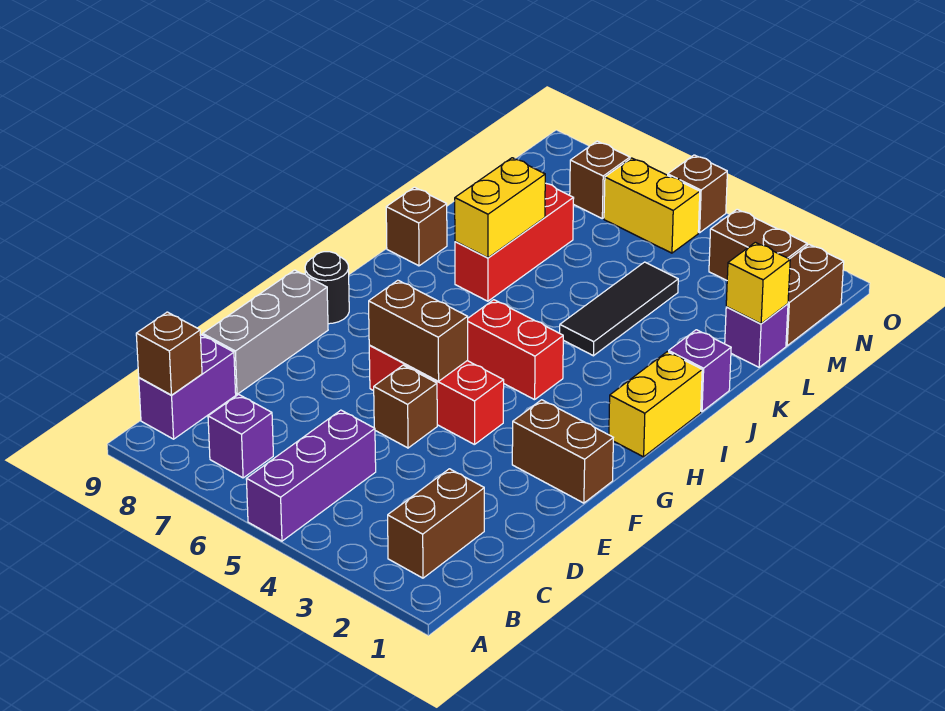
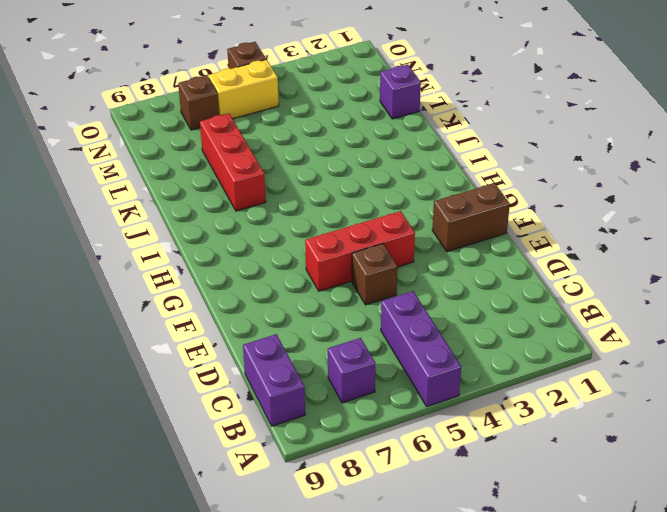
none -> brown 1x2 brick [388,469,484,578]
none -> grey 1x3 brick [203,270,328,394]
none -> black 1x1 round brick [305,252,349,324]

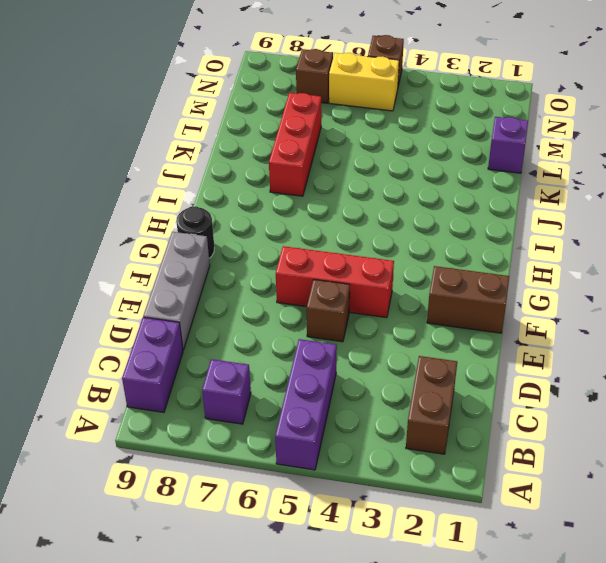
none -> yellow 1x2 brick [609,352,702,457]
none -> red 1x2 brick [467,300,563,400]
none -> purple 1x1 brick [669,330,731,412]

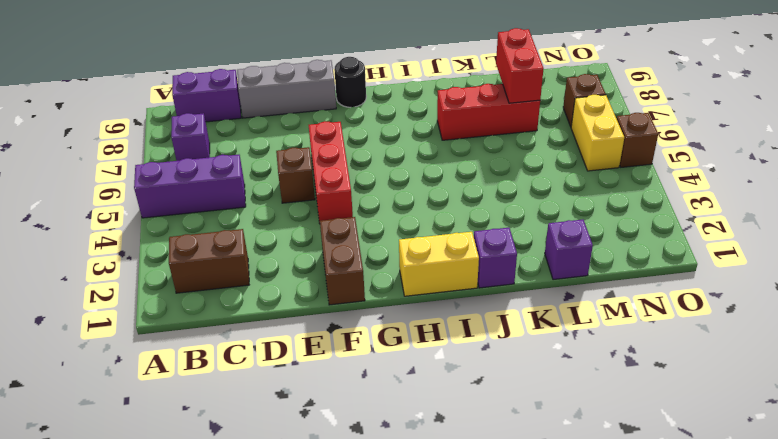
red 1x2 brick [496,28,544,103] -> red 1x2 brick moved to [467,300,563,400]
none -> black 1x3 tile [560,262,678,356]
none -> brown 1x1 brick [386,187,447,266]
none -> brown 1x2 brick [786,245,844,346]

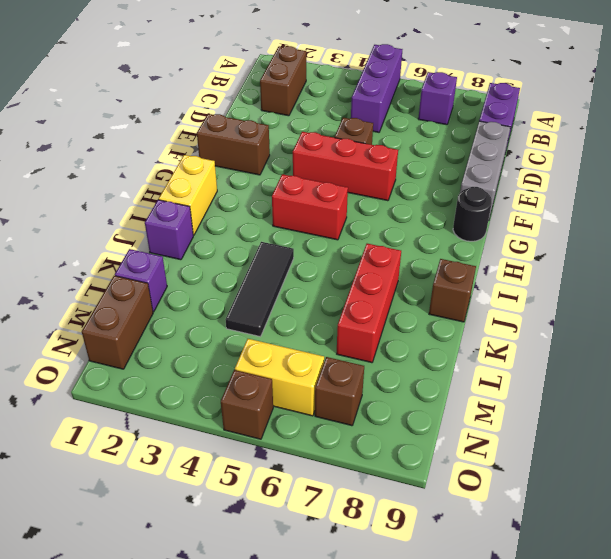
none -> brown 1x2 brick [709,209,807,280]
none -> brown 1x1 brick [136,312,202,395]
none -> brown 1x2 brick [369,280,468,381]

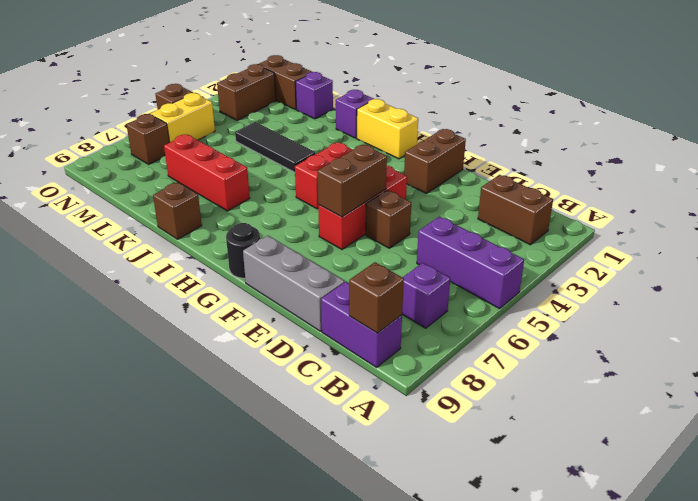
none -> yellow 1x2 brick [455,158,545,258]
none -> yellow 1x1 brick [726,242,790,324]

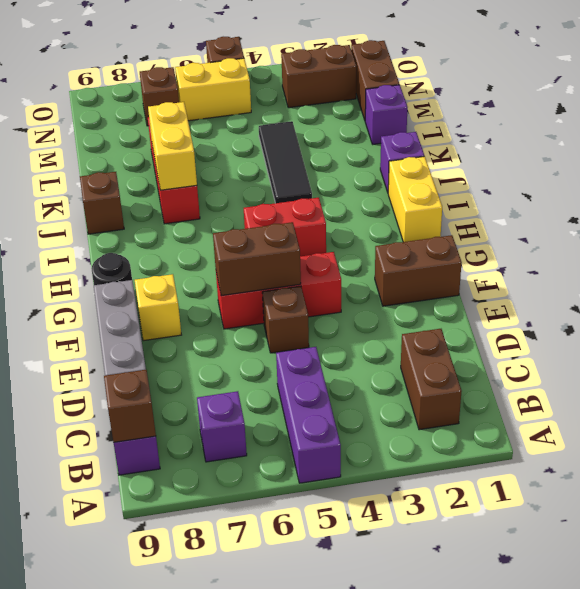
yellow 1x1 brick [135,274,181,341] -> yellow 1x1 brick moved to [726,242,790,324]

